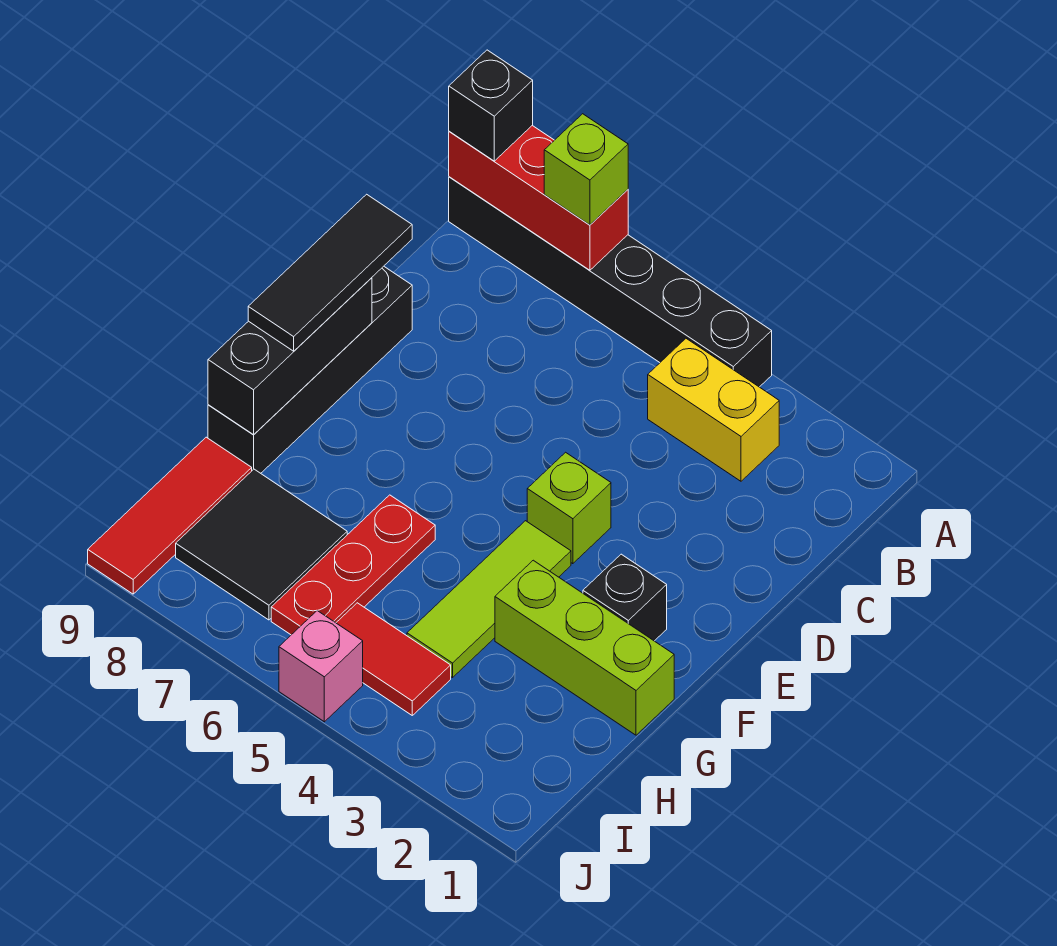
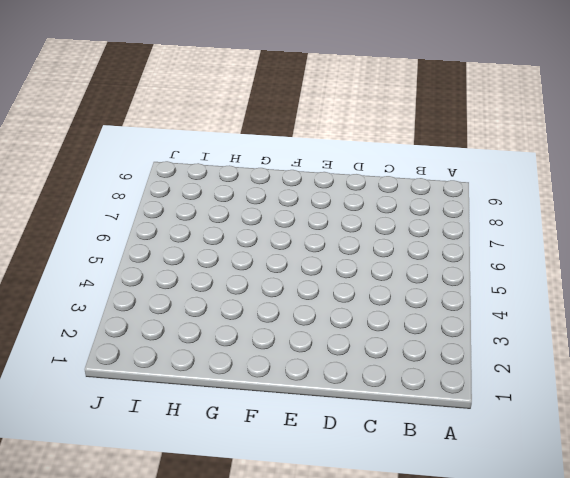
none -> black 1x6 brick [449,177,772,387]
none -> yellow 1x2 brick [648,339,779,481]
none -> black 1x4 brick [208,266,412,473]

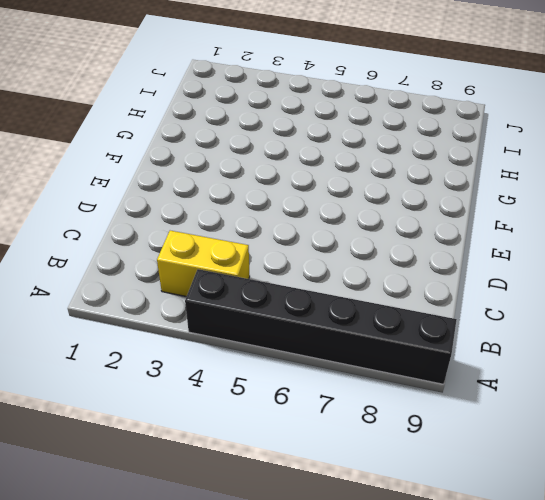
none -> black 1x4 brick [208,266,412,473]
none -> lime 1x1 brick [527,452,611,564]
none -> black 1x1 brick [583,554,667,641]

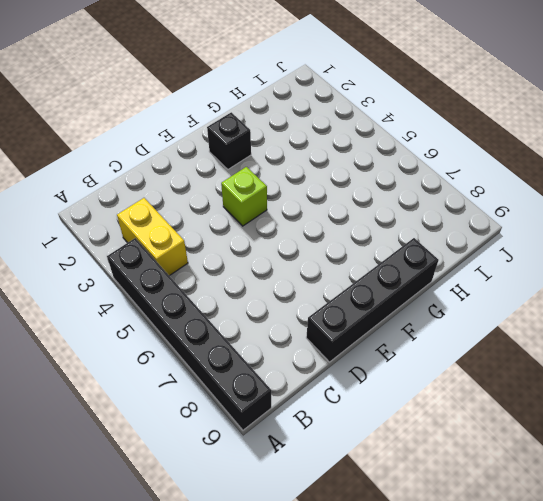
none -> lime 1x3 tile [407,521,571,678]
none -> lime 1x3 brick [495,560,674,735]
none -> red 1x3 plate [271,495,435,635]

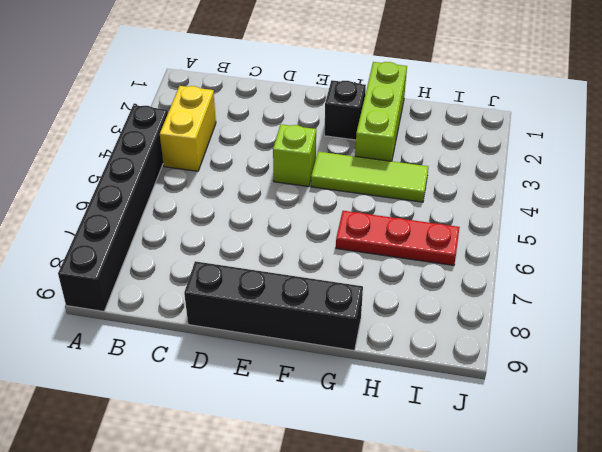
none -> black 2x2 tile [176,469,347,620]
none -> red 1x3 tile [88,437,252,594]
none -> red 1x2 tile [336,603,451,715]

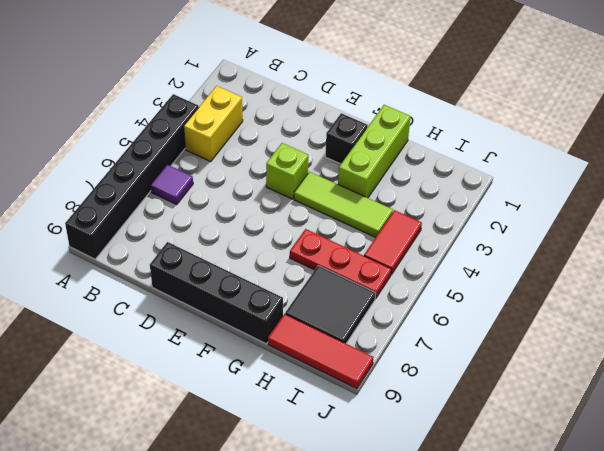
purple 1x1 tile [150,165,193,205] -> none
none -> pink 1x1 brick [279,611,363,722]
none -> red 1x3 brick [449,126,628,270]
none -> black 1x3 brick [208,278,372,435]

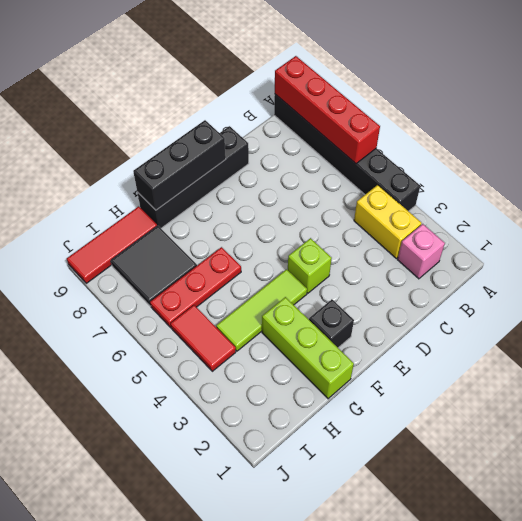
red 1x4 brick [275,56,380,164] -> red 1x3 brick [449,126,628,270]
pink 1x1 brick [398,224,445,279] -> pink 1x1 brick moved to [279,611,363,722]
none -> lime 1x1 brick [544,114,628,225]
none -> black 1x1 brick [449,50,533,161]
none -> black 1x3 tile [248,194,412,351]

